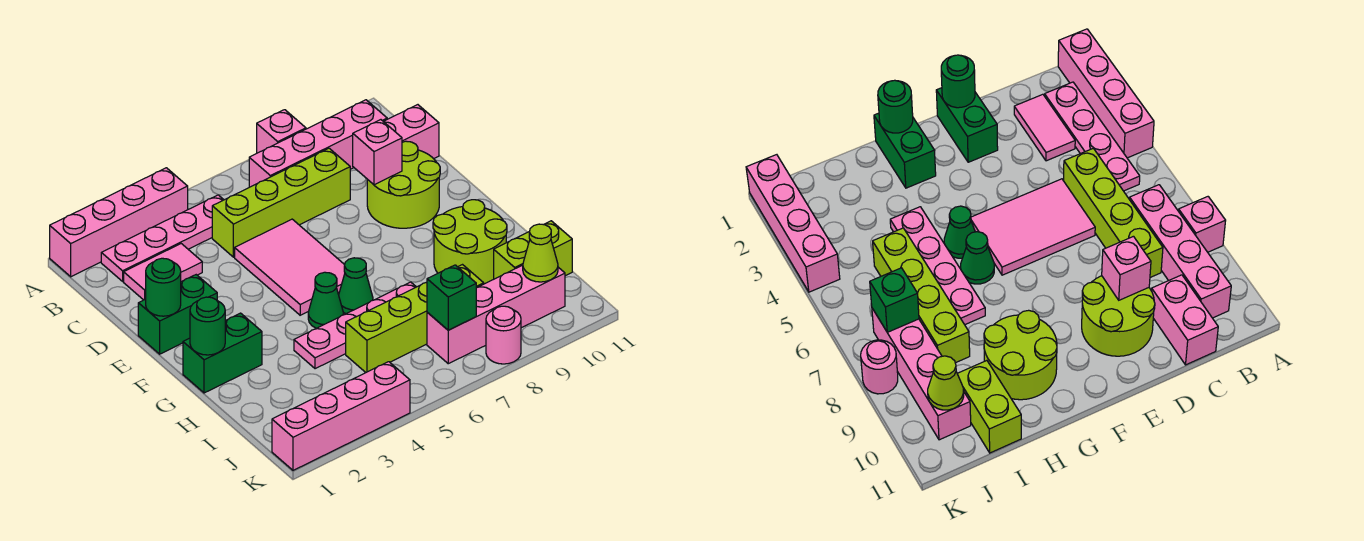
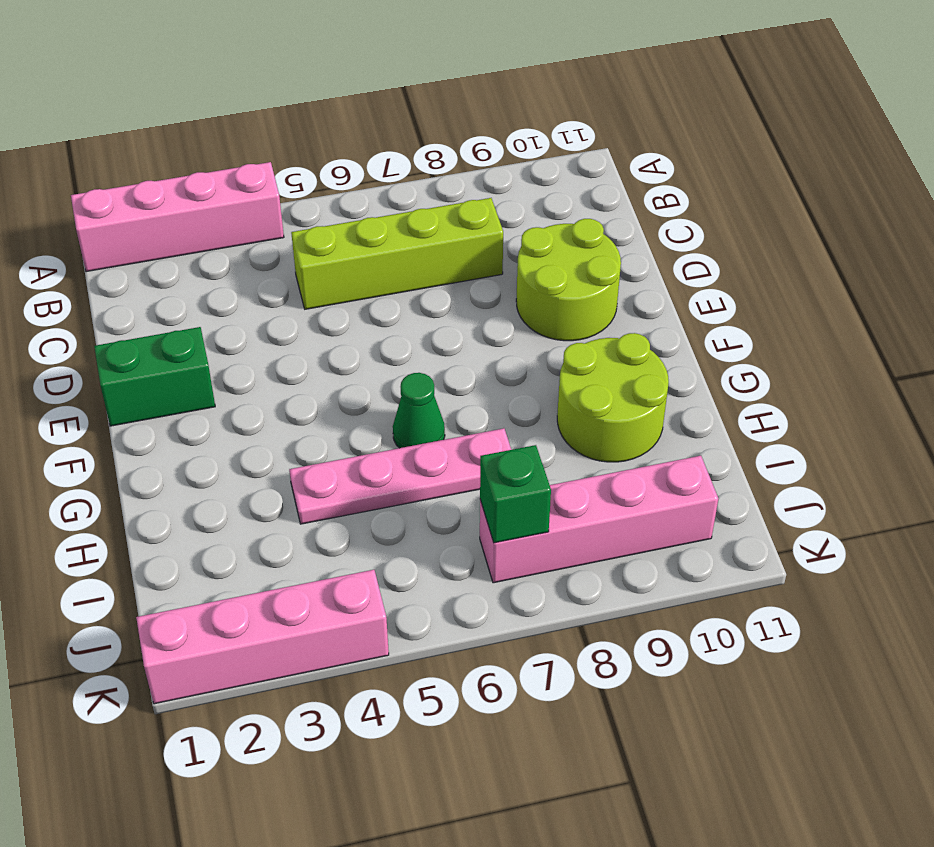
none -> pink 1x1 brick [257,110,306,153]
none -> pink 1x4 plate [101,195,224,281]
none -> pink 1x4 brick [249,100,387,187]

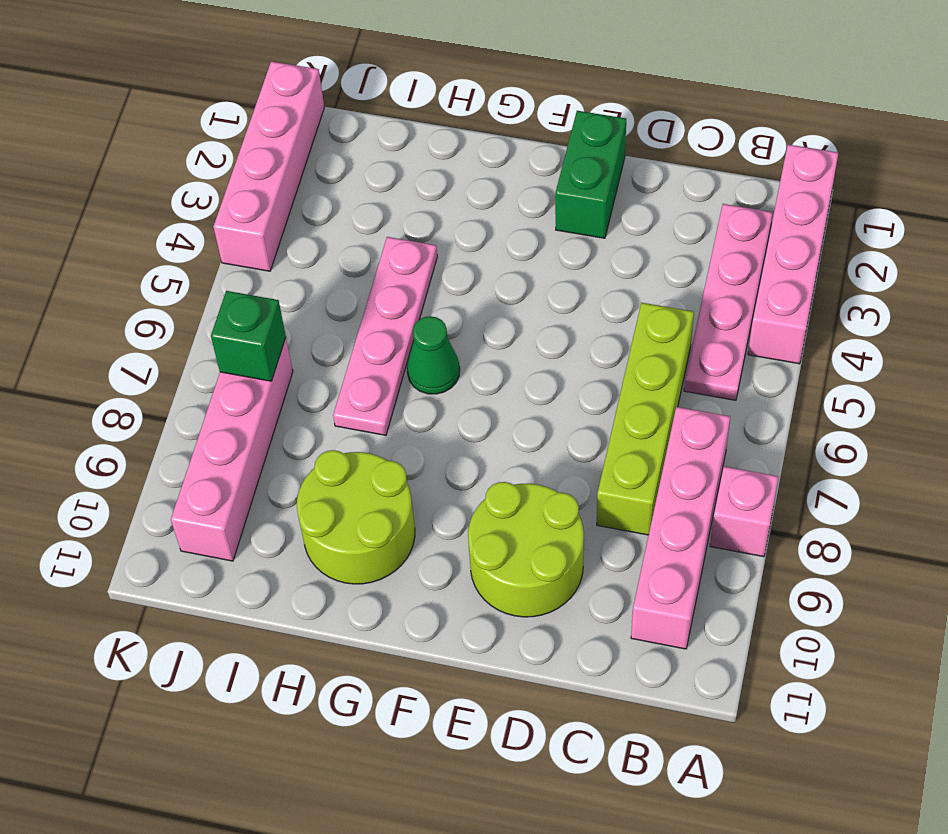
none -> pink 1x2 tile [124,244,202,300]
none -> pink 1x2 brick [383,105,439,159]
none -> pink 2x3 tile [235,219,345,315]

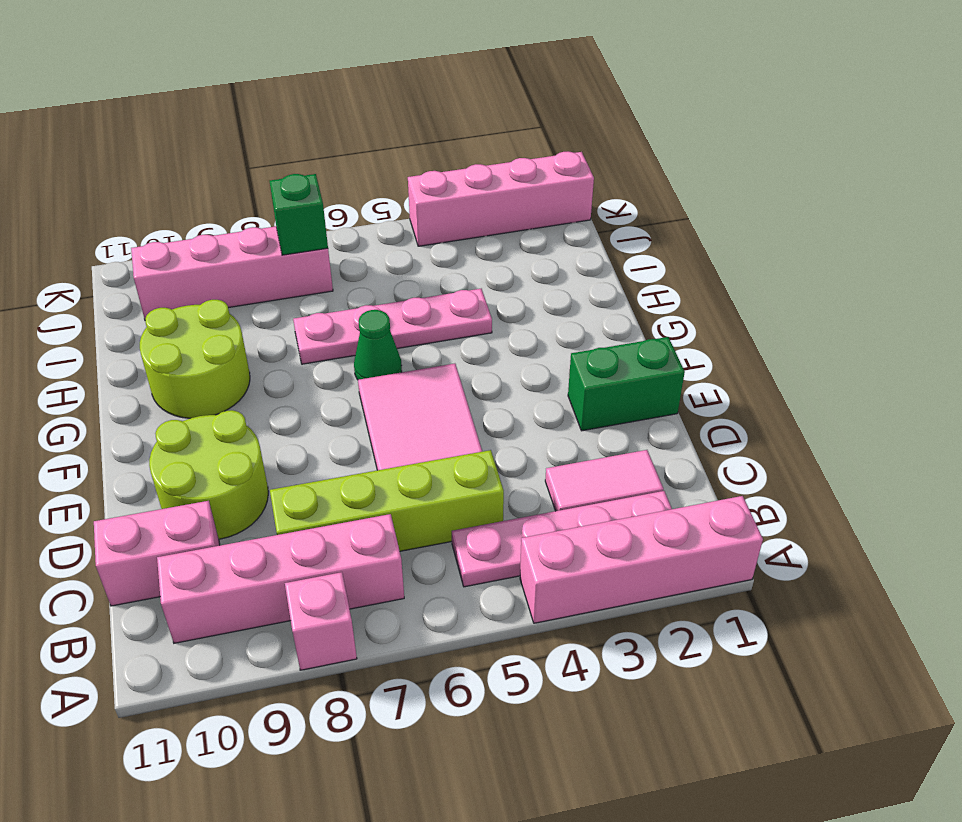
none -> green 1x2 brick [183,313,262,393]
none -> green 1x1 cone [308,272,344,328]
none -> lime 1x4 brick [346,265,484,372]

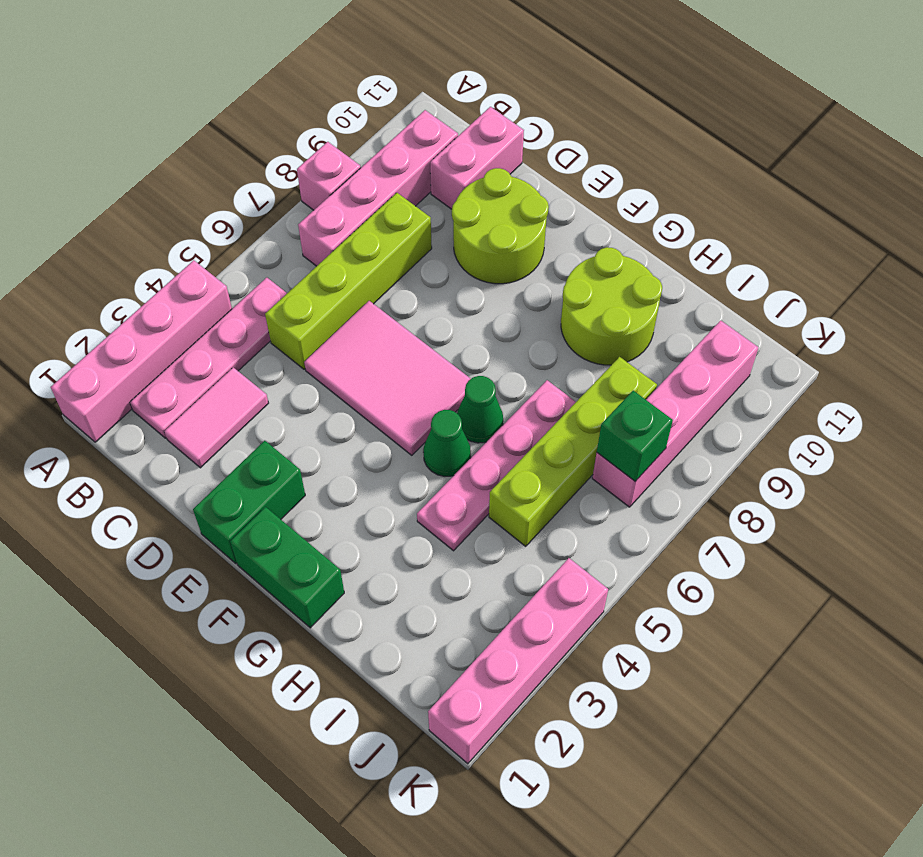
green 1x2 brick [230,507,344,628] -> green 1x2 brick turned to [183,313,262,393]
none -> lime 1x2 brick [494,221,572,279]
none -> pink 1x1 round brick [486,306,521,364]
none -> pink 1x1 brick [353,120,402,185]

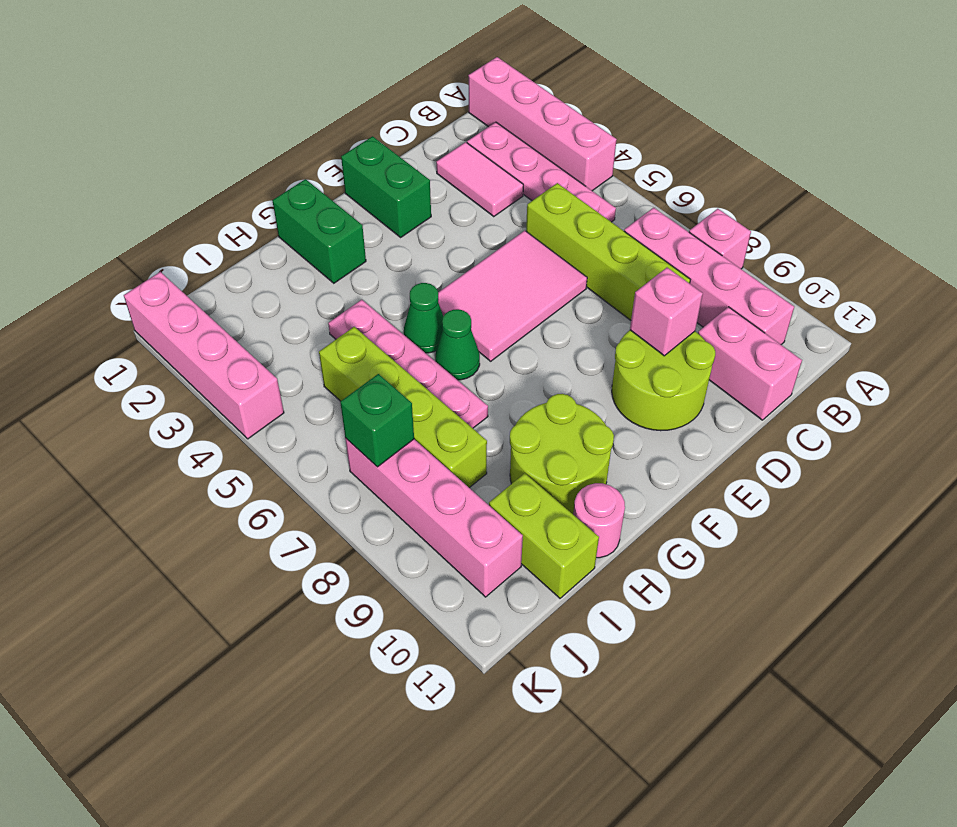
pink 1x1 round brick [573,483,625,558] -> pink 1x1 round brick moved to [486,306,521,364]
none -> green 1x1 round brick [146,258,181,316]
none -> green 1x1 round brick [190,297,225,355]
none -> lime 1x1 cone [523,224,558,282]

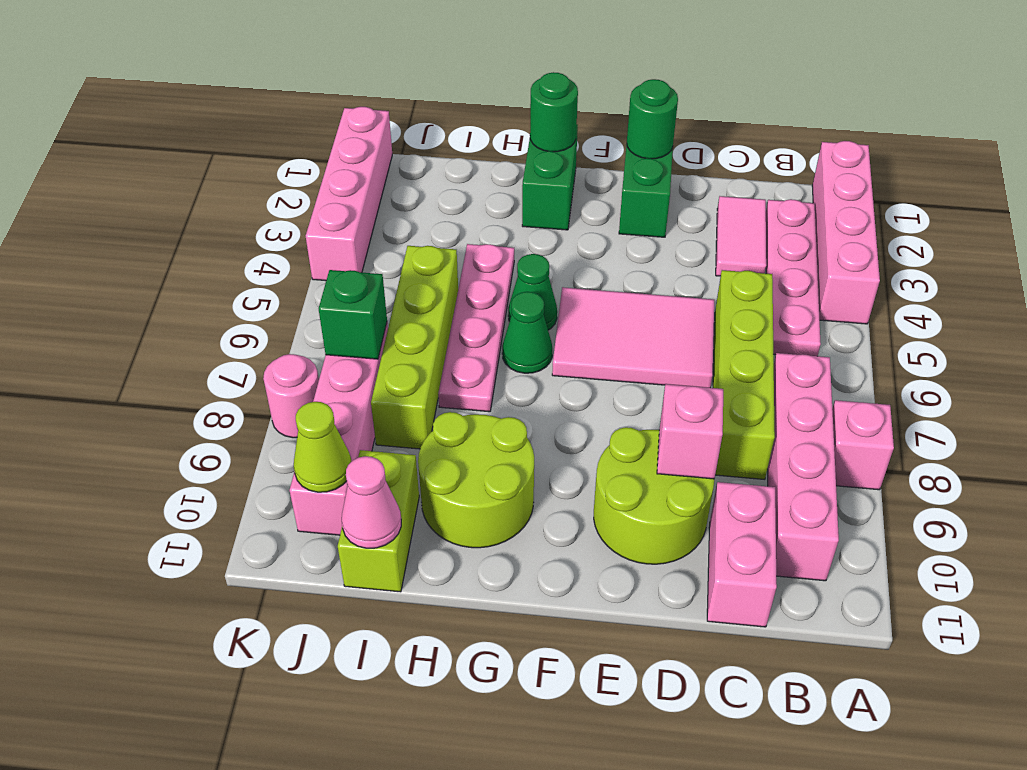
pink 1x1 cone [342,456,401,548] -> none

